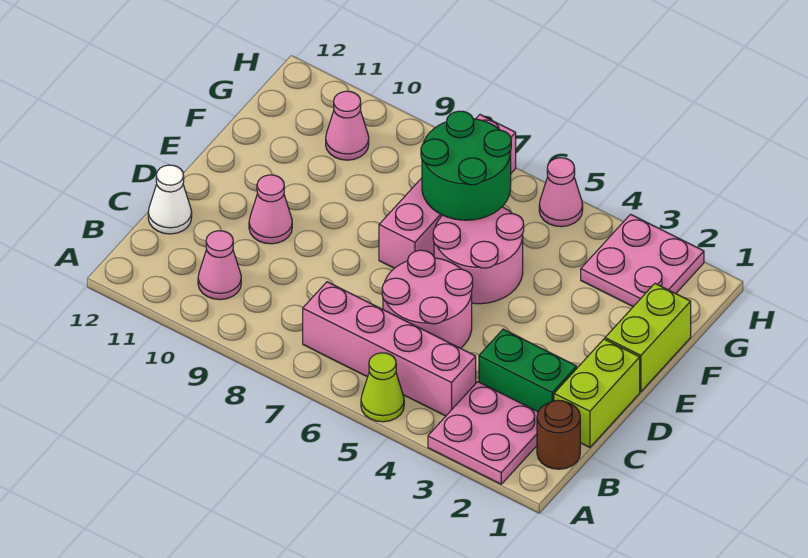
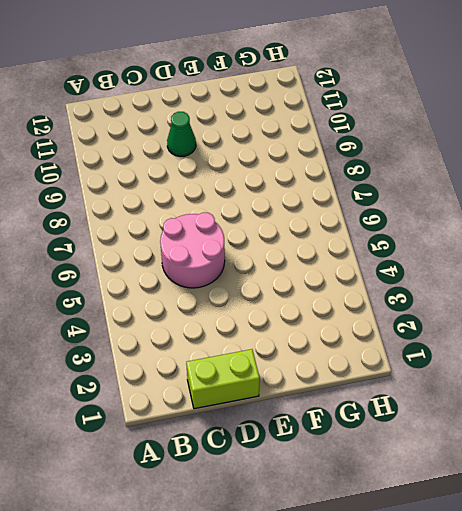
green 1x1 cone [167,112,196,156] -> pink 1x1 cone [249,175,292,244]
none -> pink 2x2 plate [428,382,538,484]
none -> lime 1x1 cone [361,353,404,422]
none -> brown 1x1 round brick [537,400,580,469]

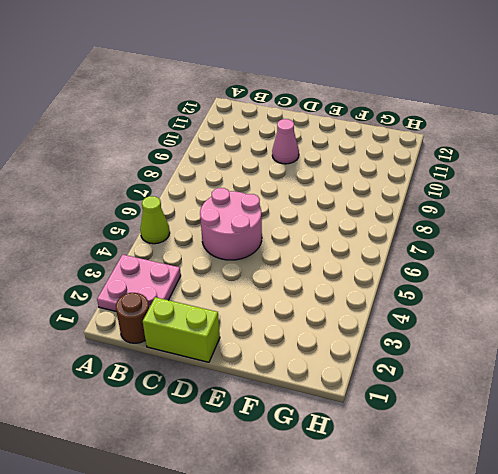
none -> pink 1x4 brick [303,282,476,416]
none -> pink 1x1 cone [198,231,241,300]
none -> green 1x2 brick [479,329,577,412]

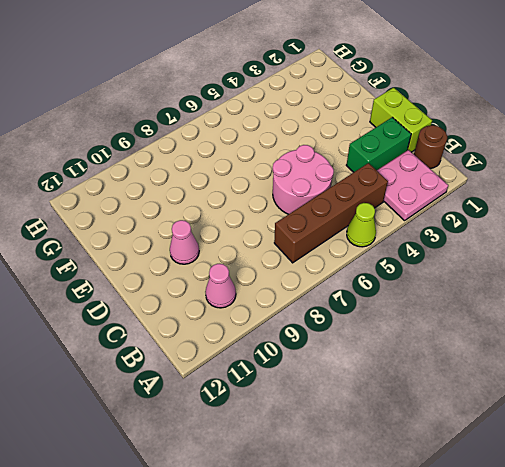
brown 1x4 brick [274,163,388,263] -> pink 1x4 brick [303,282,476,416]
none -> white 1x1 cone [148,165,192,234]
none -> lime 1x2 brick [605,284,691,392]
none -> pink 2x2 round brick [433,207,524,304]

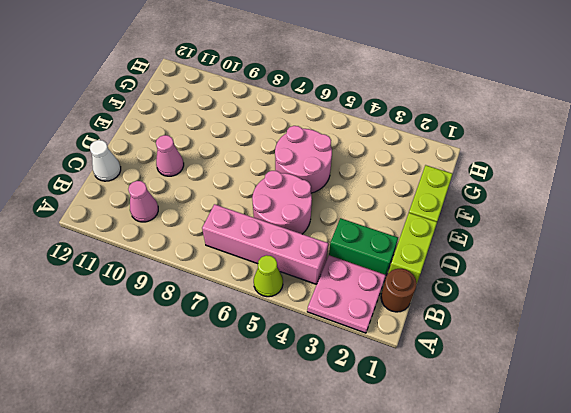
none -> pink 1x4 brick [379,115,516,268]
none -> pink 2x2 plate [581,214,704,307]
none -> pink 1x1 cone [326,91,369,160]

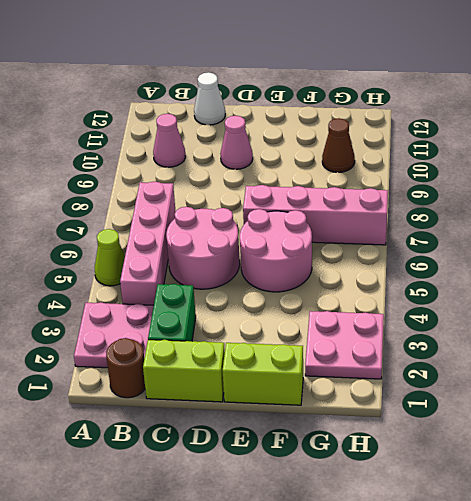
brown 1x1 cone [322,118,355,172] -> pink 1x1 cone [326,91,369,160]
none -> pink 1x1 cone [539,158,583,227]
none -> green 2x2 round brick [421,111,511,220]

